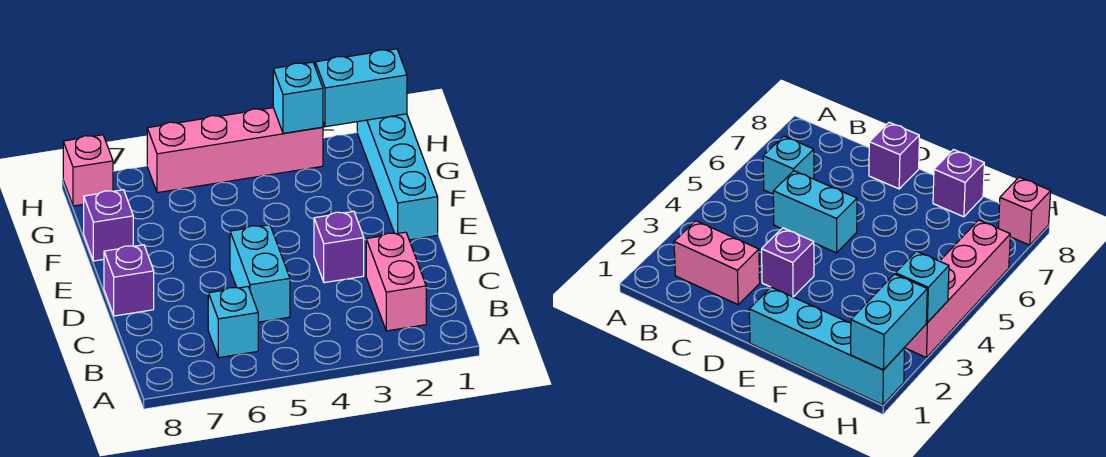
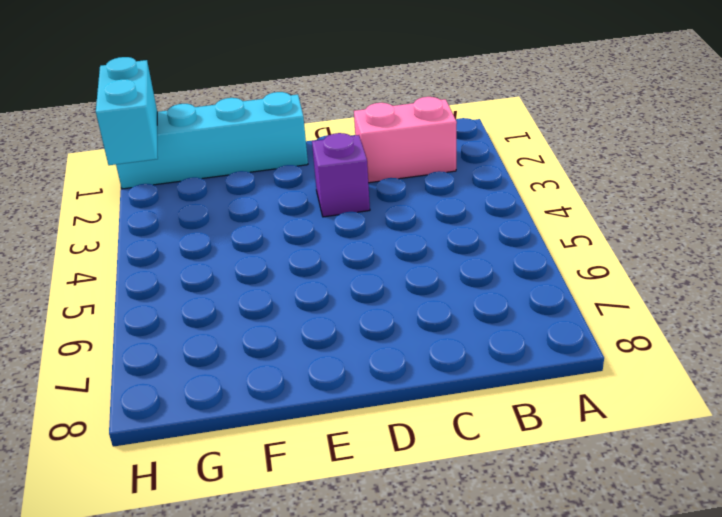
none -> cyan 1x1 brick [208,287,258,358]
none -> cyan 1x2 brick [230,225,290,322]

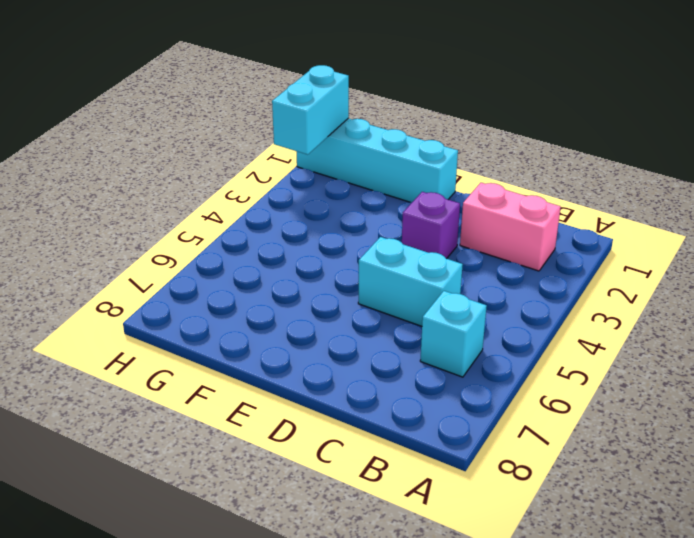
none -> purple 1x1 brick [104,245,154,316]
none -> purple 1x1 brick [84,190,133,261]

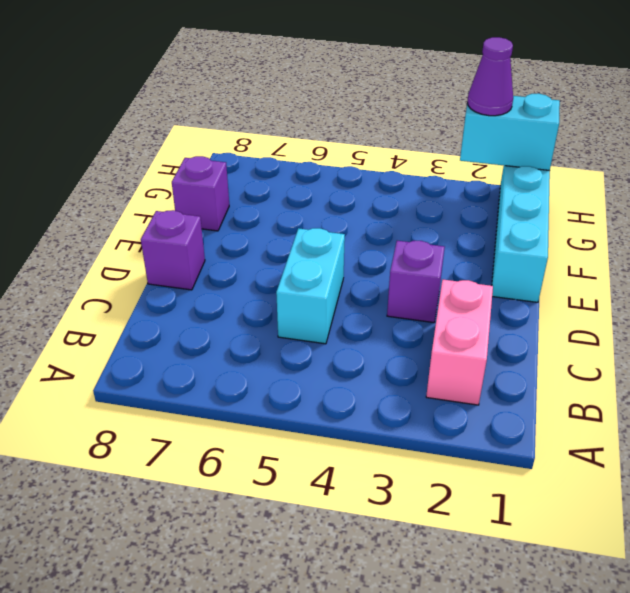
purple 1x1 cone [467,37,513,116] -> none
none -> cyan 1x1 brick [208,287,258,358]
none -> pink 1x4 brick [147,108,323,193]

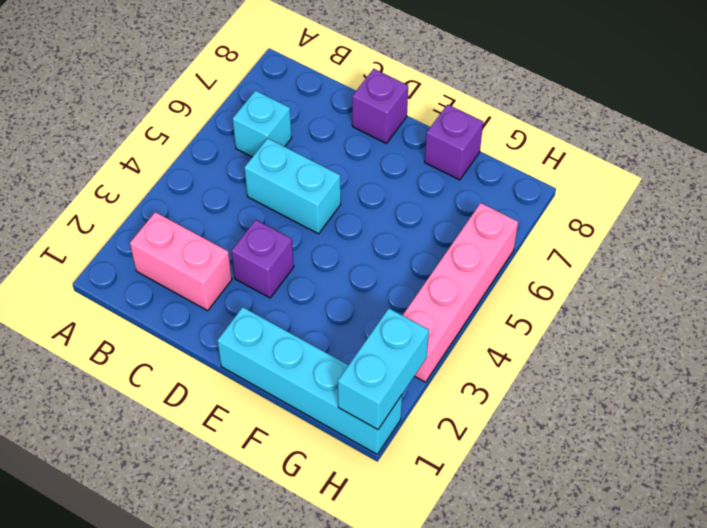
none -> pink 1x1 brick [63,135,113,206]
none -> cyan 1x1 brick [273,62,323,133]

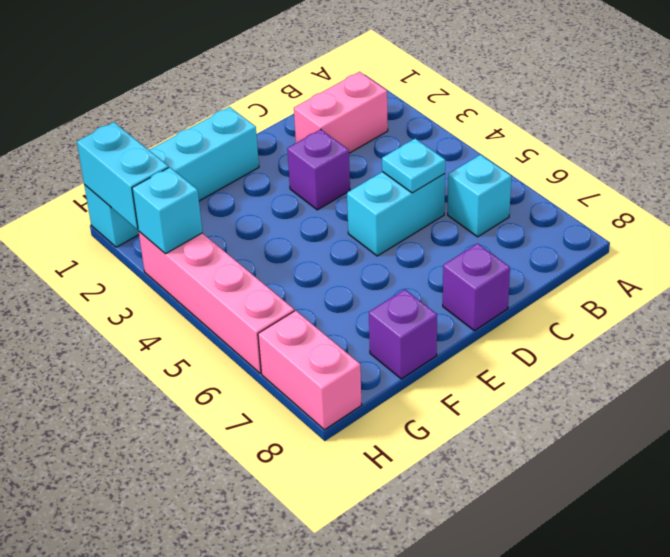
cyan 1x1 plate [382,139,445,193] -> none
pink 1x2 brick [258,311,362,430] -> pink 1x1 brick [63,135,113,206]

